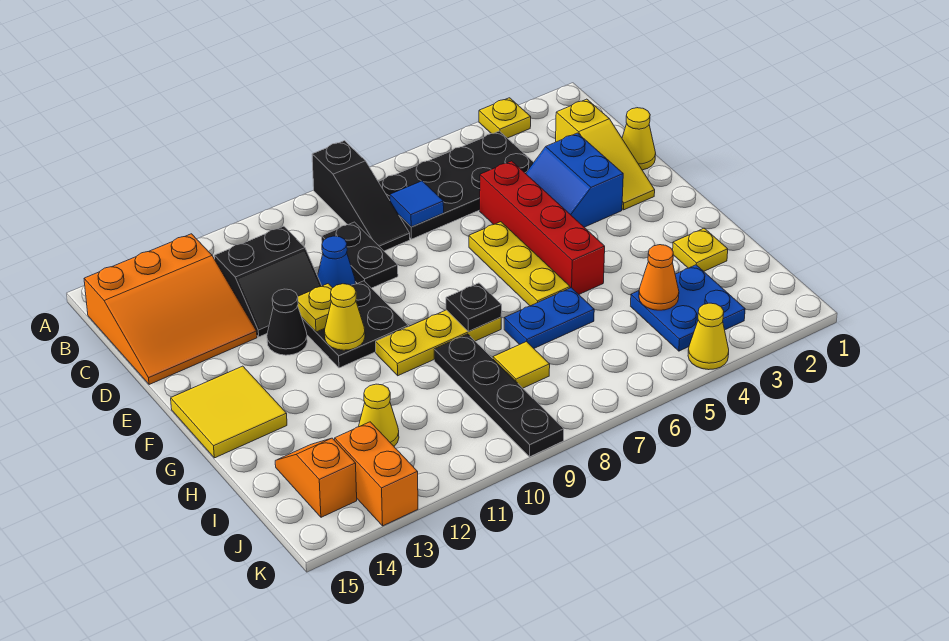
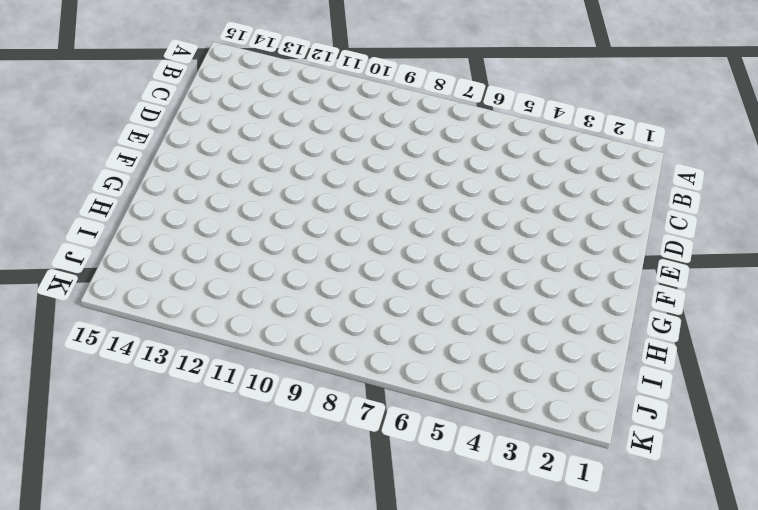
none -> yellow 1x1 plate [479,98,531,138]
none -> black 1x3 slope [312,141,410,251]
none -> black 2x4 plate [379,131,534,239]
none -> orange 3x3 slope [84,234,257,385]

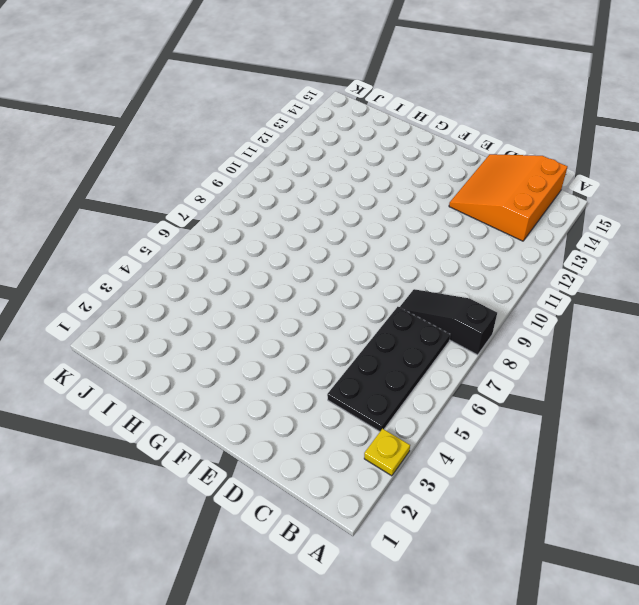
none -> yellow 1x3 slope [556,99,655,210]
none -> black 1x2 plate [322,222,398,288]
none -> black 2x2 slope [214,226,322,337]
none -> yellow 1x1 cone [622,108,656,170]

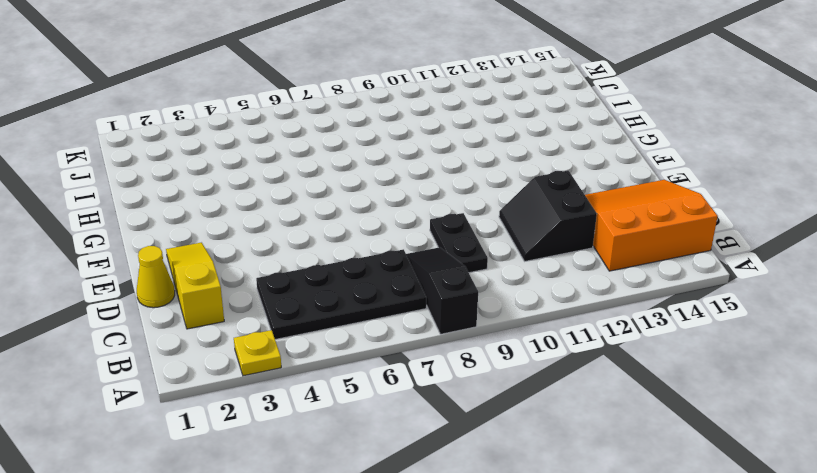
black 2x2 slope [499,171,597,261] -> black 2x2 slope turned to [214,226,322,337]
none -> blue 2x2 slope [526,133,623,227]
none -> red 1x4 brick [480,161,605,294]
none -> blue 1x1 cone [318,236,356,288]
none -> yellow 1x3 plate [469,222,570,306]

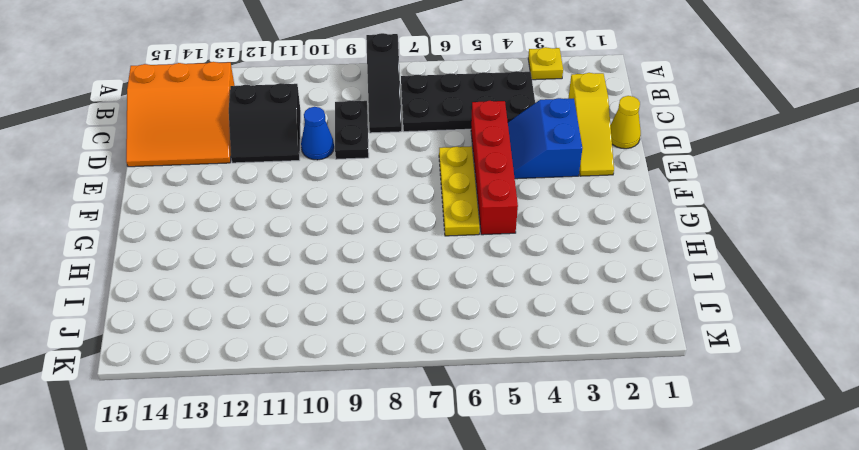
none -> black 2x2 plate [302,281,408,368]
none -> black 1x1 cone [267,289,307,355]
none -> yellow 2x2 tile [171,366,287,458]
none -> yellow 1x3 plate [376,310,501,376]

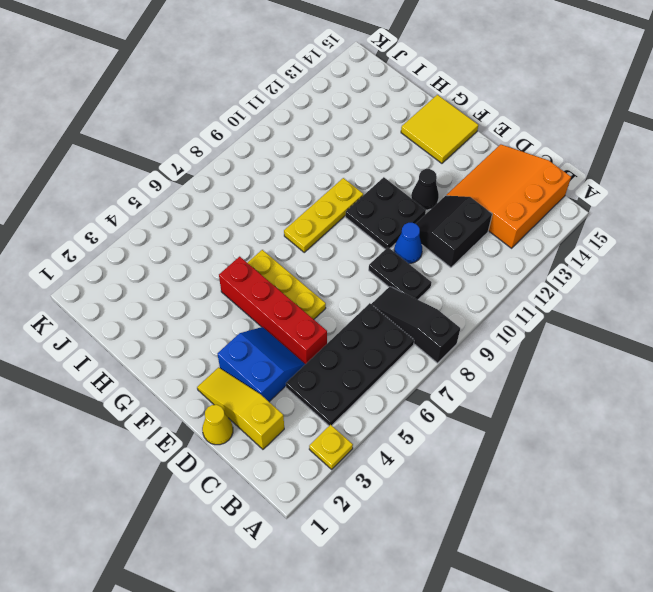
none -> yellow 1x1 plate [673,228,728,271]
none -> blue 1x2 plate [504,288,594,348]
none -> black 1x4 plate [434,334,564,457]
none -> blue 2x2 plate [631,265,745,351]

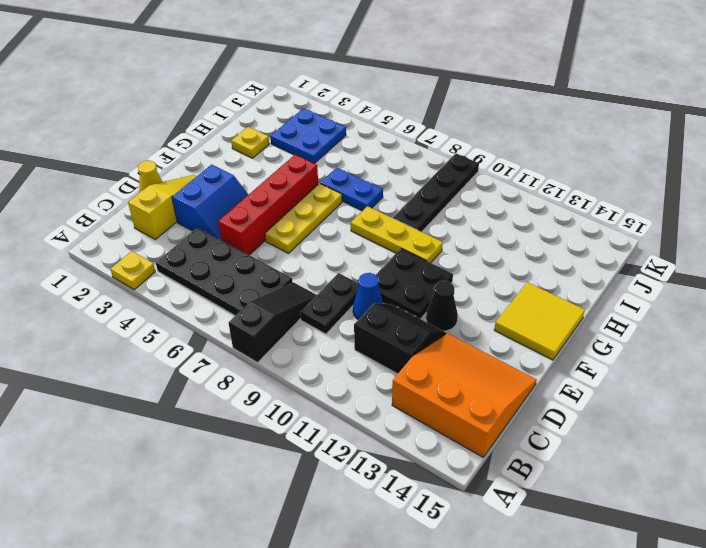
none -> yellow 1x1 tile [493,342,550,388]
none -> yellow 1x1 cone [359,384,399,446]
none -> orange 1x2 slope [275,438,357,517]
none -> orange 1x2 brick [335,422,418,526]

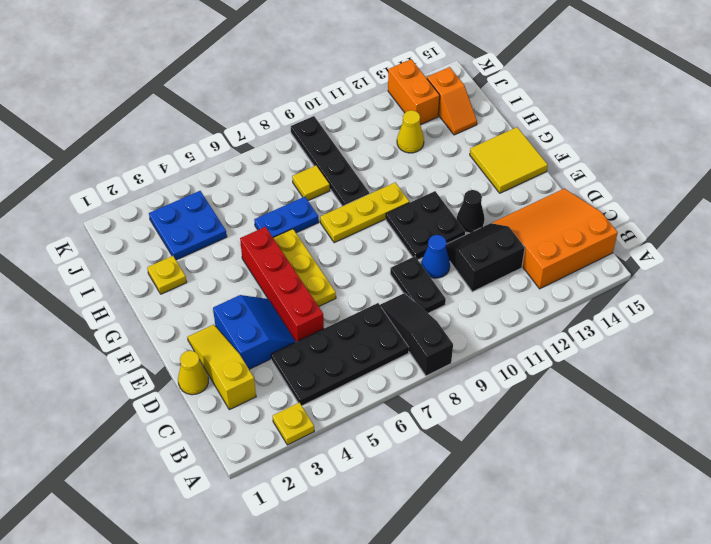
none -> yellow 1x1 cone [688,303,729,370]
none -> blue 1x1 tile [390,181,444,227]
none -> yellow 1x1 plate [298,284,332,332]
none -> yellow 1x1 cone [325,284,365,350]

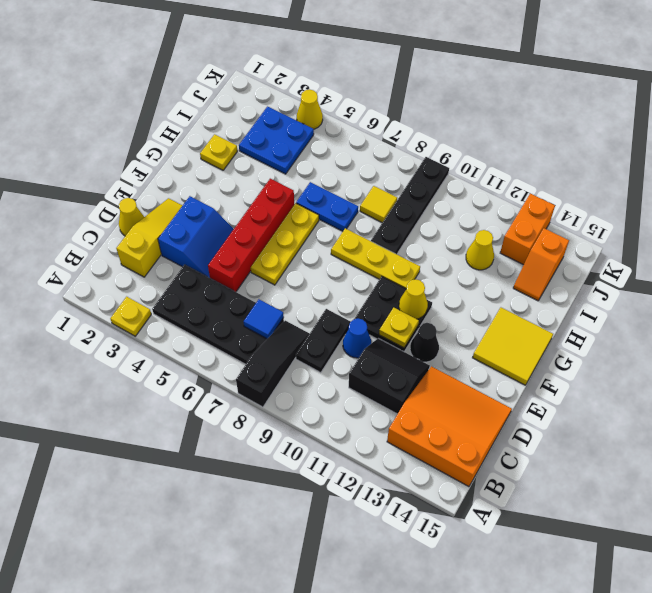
none -> black 1x1 plate [446,283,502,332]
none -> orange 1x1 cone [639,245,679,310]

